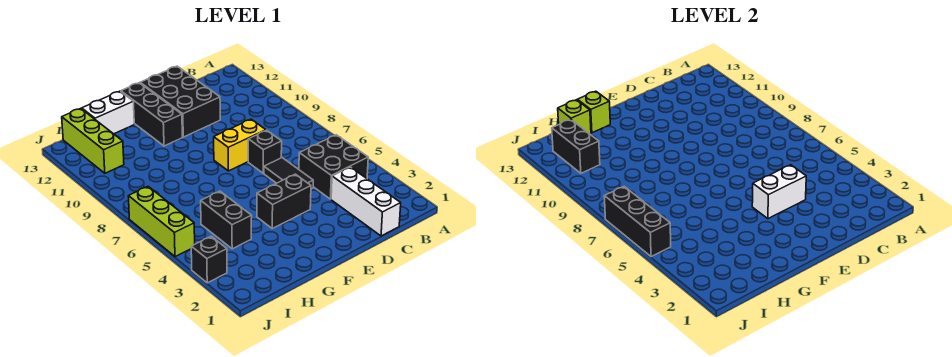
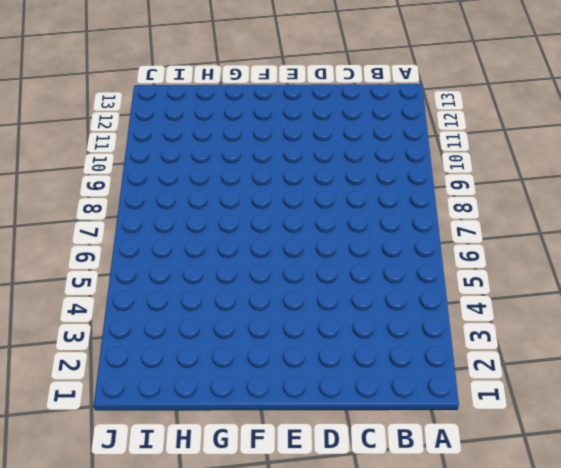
none -> black 2x2 brick [299,135,368,199]
none -> white 1x3 brick [331,167,401,236]
none -> black 1x2 tile [264,158,313,189]

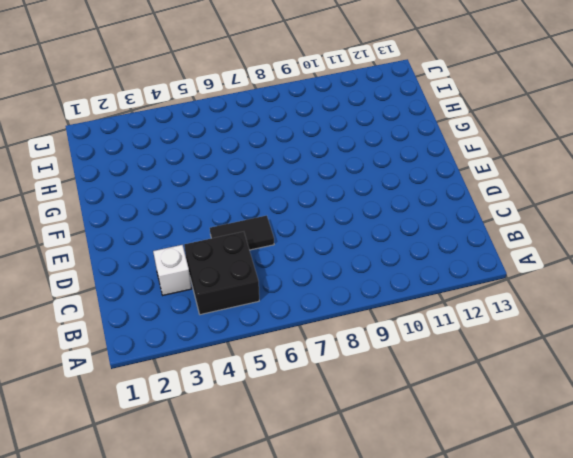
white 1x1 brick [153,245,191,295] -> white 1x3 brick [331,167,401,236]
none -> black 1x1 brick [248,130,282,173]
none -> yellow 1x2 brick [214,119,266,171]
none -> black 2x3 brick [140,66,220,137]

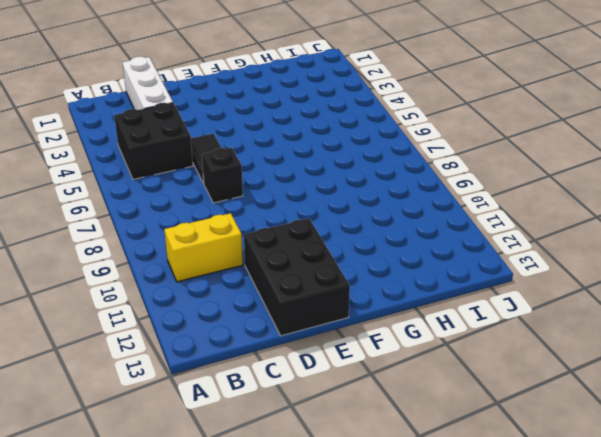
yellow 1x2 brick [164,213,243,282] -> yellow 1x2 brick moved to [214,119,266,171]
none -> black 1x2 brick [257,174,311,228]
none -> black 1x3 brick [121,83,182,146]
none -> white 1x2 brick [82,91,134,134]

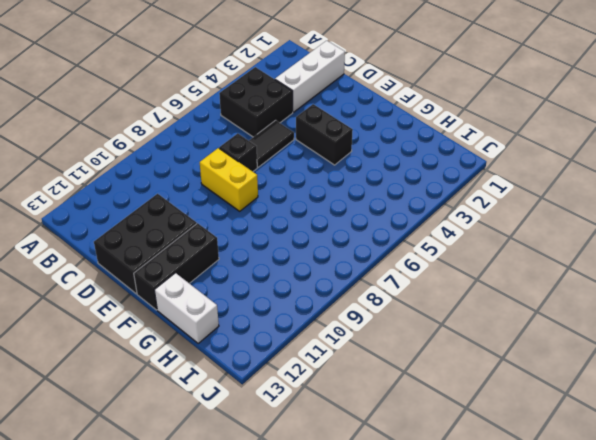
none -> black 1x2 brick [201,191,252,249]
none -> lime 1x3 brick [62,108,124,173]
none -> black 1x1 brick [191,236,227,283]

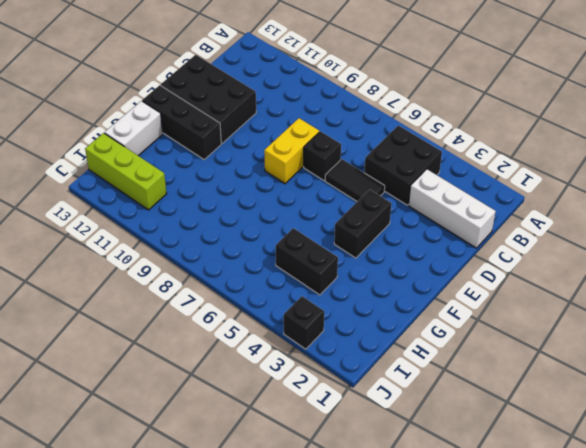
none -> lime 1x3 brick [128,187,195,257]
none -> white 1x2 brick [752,165,806,219]
none -> lime 1x1 brick [578,91,610,133]

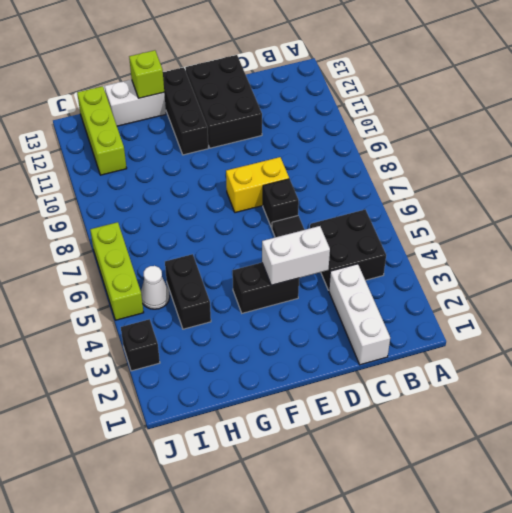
white 1x1 cone [141,266,170,309] -> none
none -> lime 1x1 brick [558,100,591,134]
none -> black 1x2 brick [552,119,600,173]
none -> black 1x3 brick [604,187,671,257]

